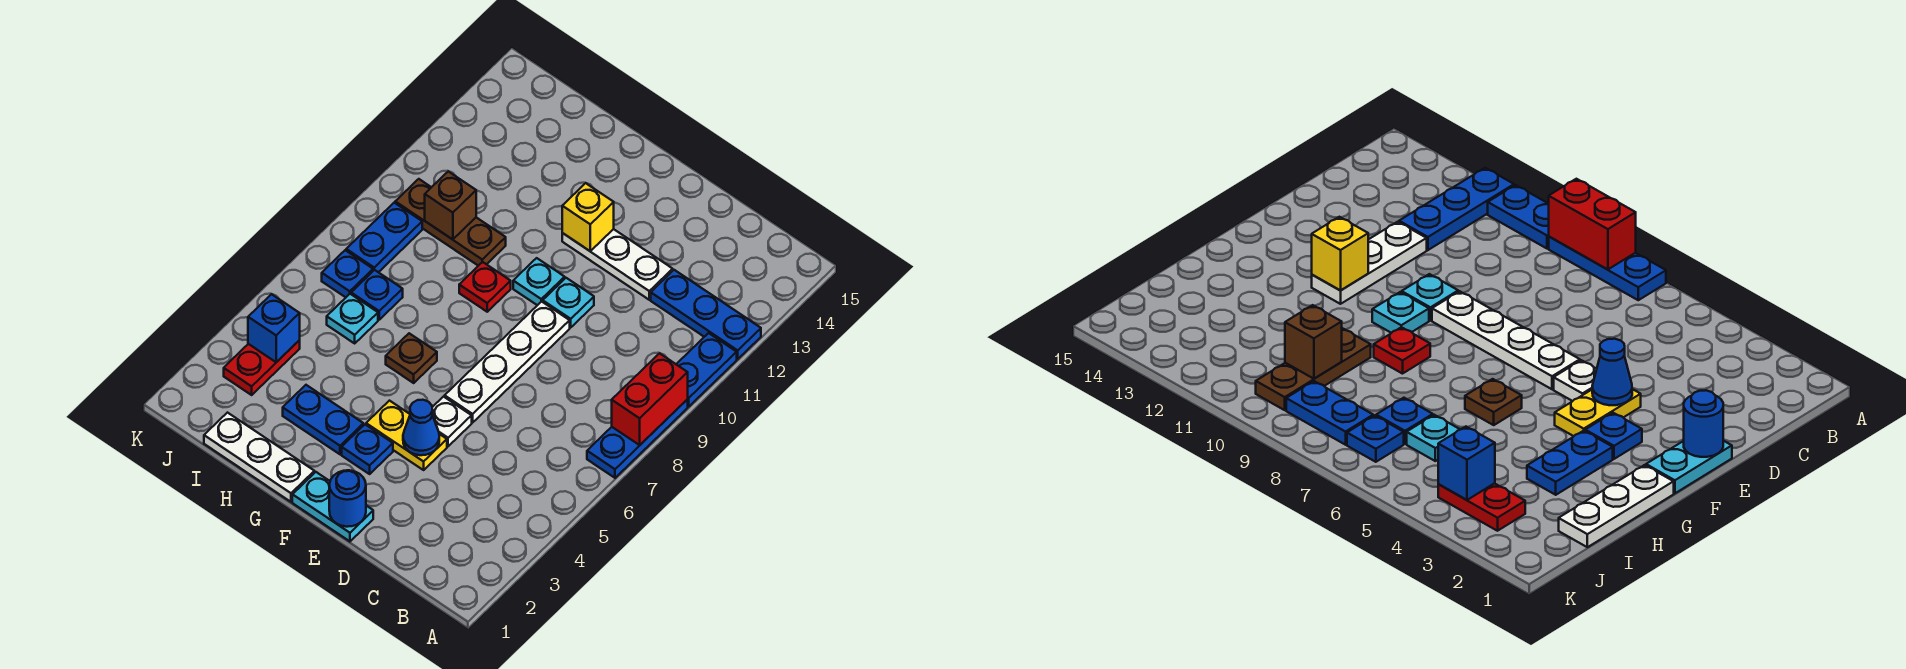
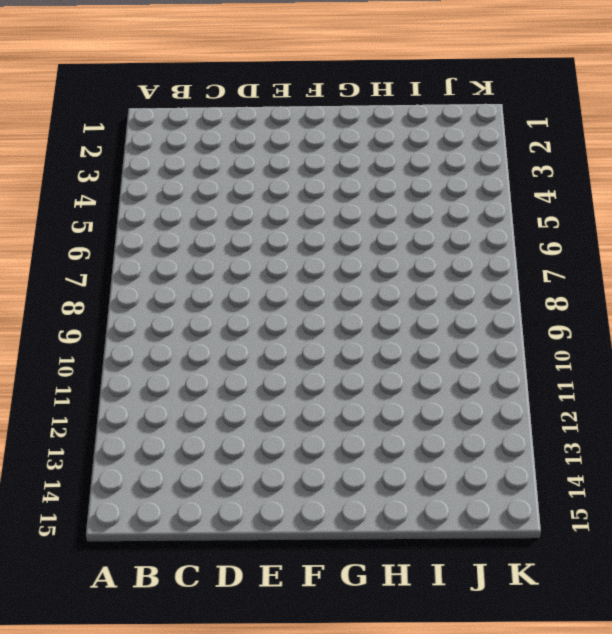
none -> blue 1x3 plate [587,400,688,478]
none -> blue 1x2 plate [676,333,737,407]
none -> blue 1x3 plate [651,270,761,359]

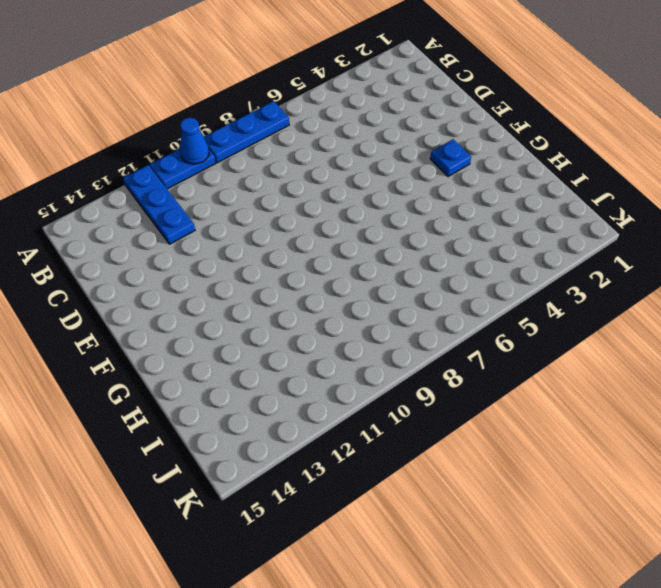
blue 1x1 cone [180,118,209,164] -> blue 1x1 cone moved to [403,400,439,455]
none -> white 1x3 plate [562,229,673,300]
none -> cyan 1x2 plate [292,472,373,541]
none -> yellow 1x2 plate [366,401,447,470]

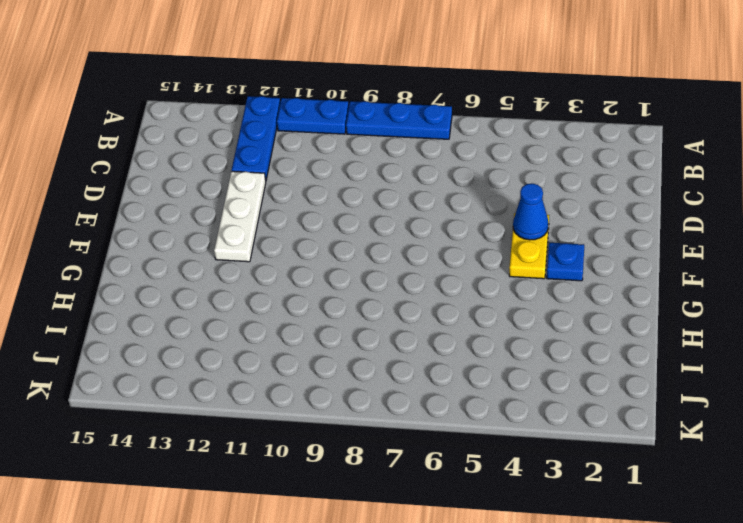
none -> cyan 1x2 plate [292,472,373,541]
none -> white 1x1 plate [432,397,472,446]
none -> white 1x4 plate [445,301,570,423]

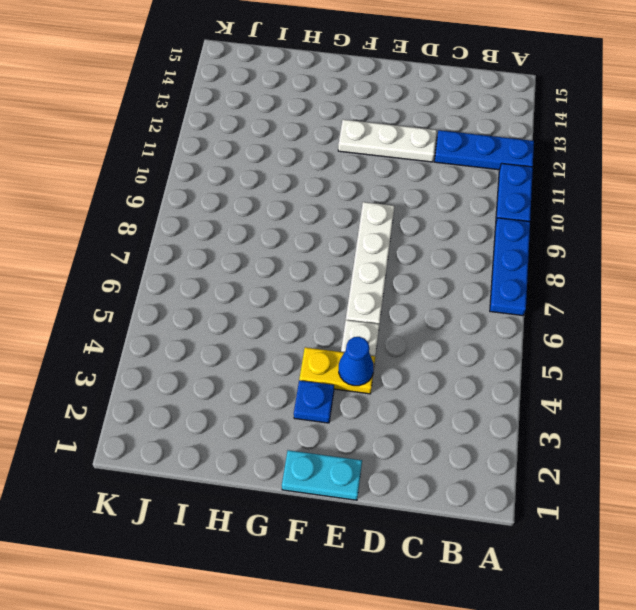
none -> cyan 1x1 plate [543,278,594,327]
none -> cyan 1x1 plate [513,258,565,305]
none -> white 1x3 plate [204,413,314,502]

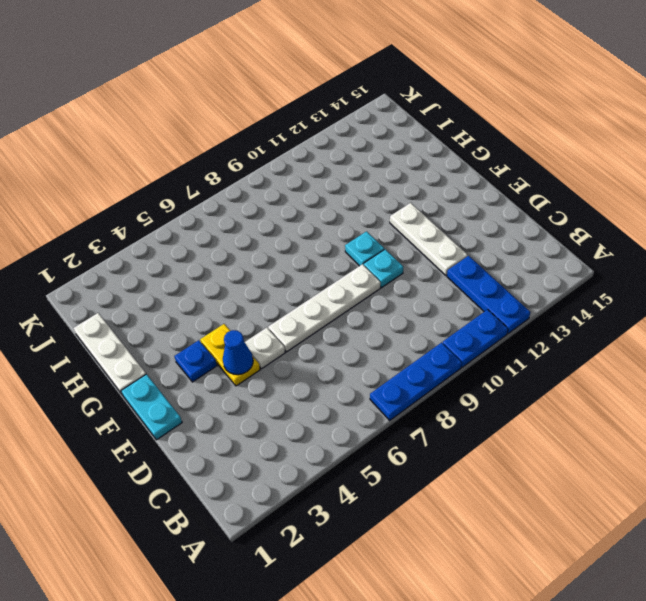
none -> blue 1x2 plate [283,385,363,454]
none -> brown 1x1 plate [386,333,437,383]
none -> red 1x1 plate [459,262,511,312]

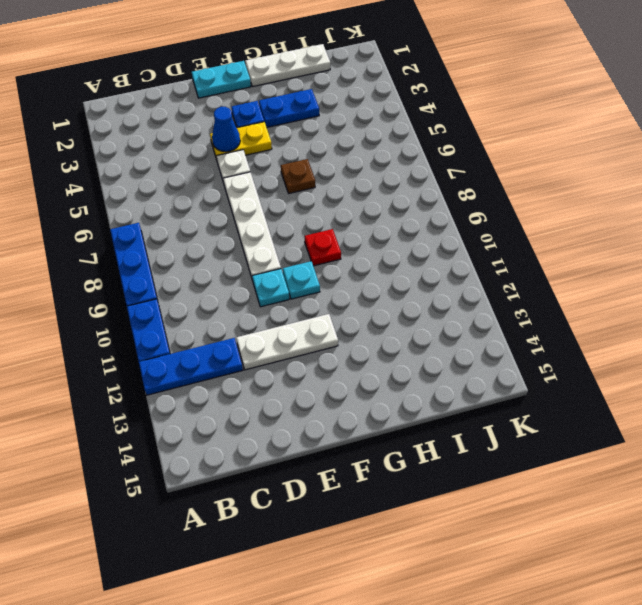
none -> brown 1x3 plate [395,179,506,266]
none -> cyan 1x1 plate [327,294,378,343]
none -> blue 1x1 plate [351,270,403,320]

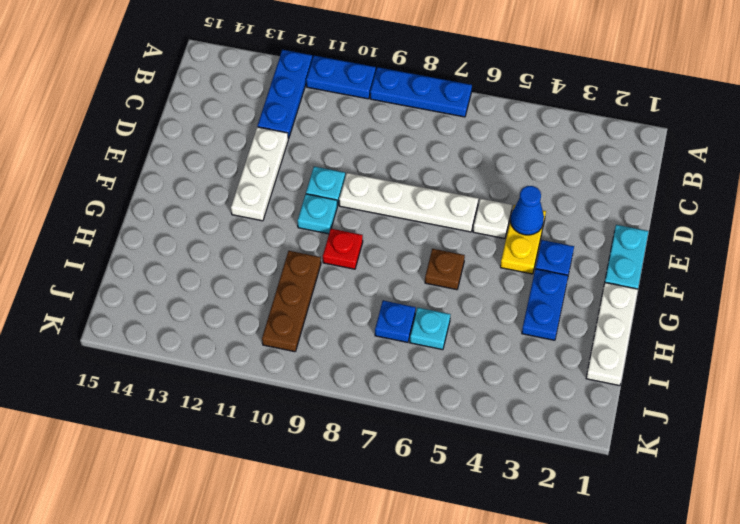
none -> red 1x2 plate [224,340,300,395]
none -> blue 1x1 plate [322,250,373,297]
none -> blue 1x2 plate [346,203,422,272]

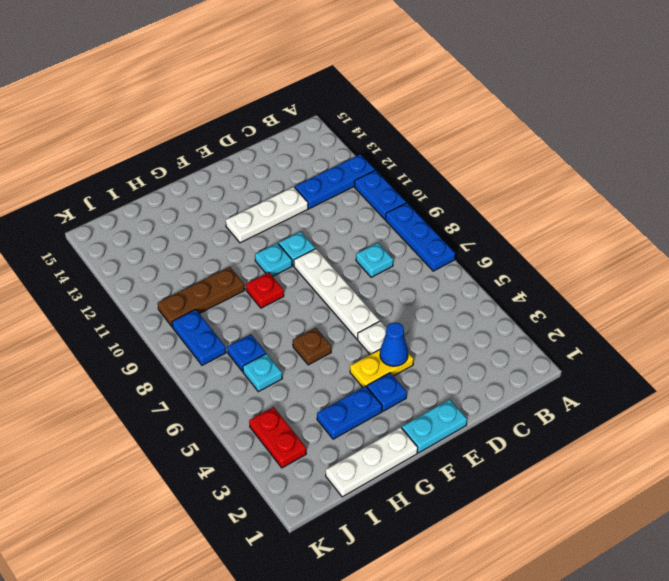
cyan 1x1 plate [356,243,393,277] -> none
none -> blue 1x1 plate [322,250,373,297]
none -> red 1x2 brick [612,353,688,445]
none -> blue 1x1 round brick [329,470,366,527]

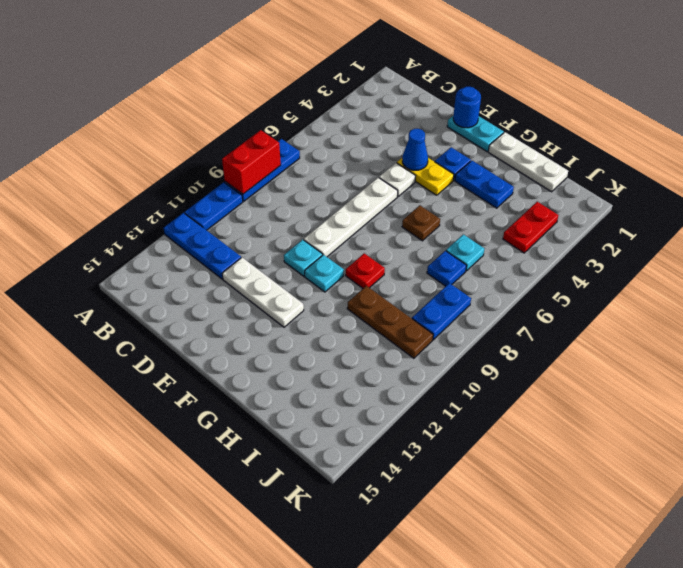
none -> blue 1x1 plate [322,250,373,297]
none -> yellow 1x1 brick [562,183,614,251]
none -> brown 1x1 brick [425,171,476,240]

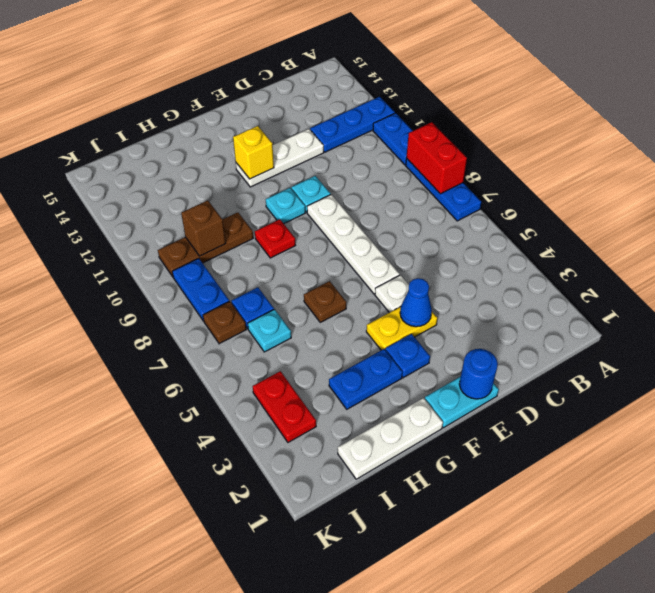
brown 1x1 plate [203,301,246,344] -> blue 1x1 plate [322,250,373,297]
none -> blue 1x1 brick [248,294,300,362]

